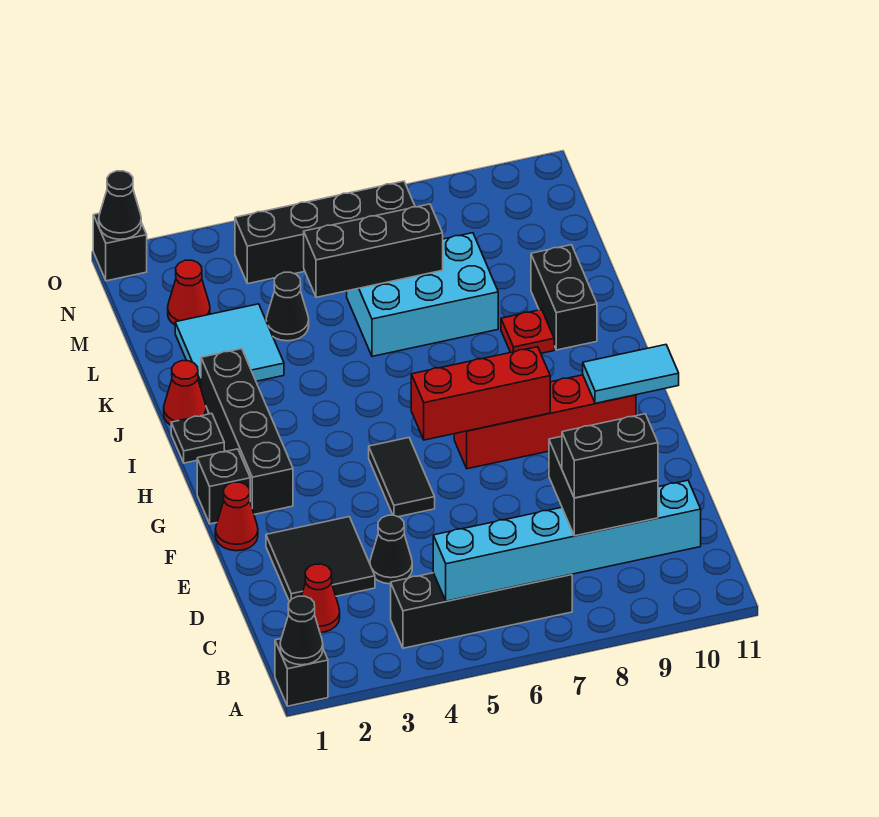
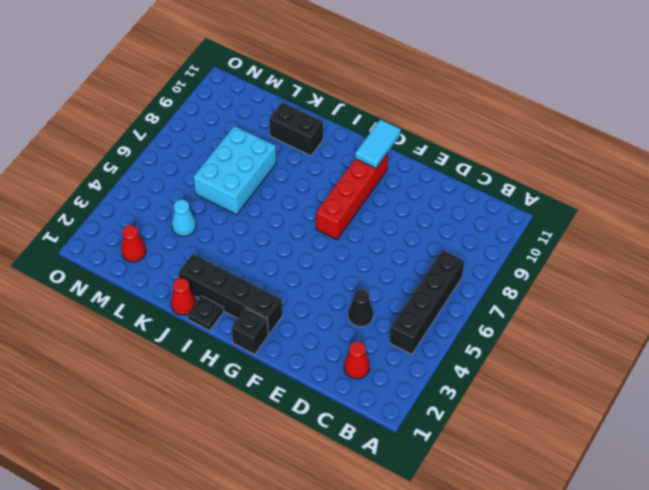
cyan 1x1 cone [172,199,196,236] -> black 1x1 cone [266,272,309,341]
none -> black 1x1 brick [275,639,328,706]
none -> black 2x2 tile [266,517,375,602]
none -> red 1x1 cone [215,482,258,551]

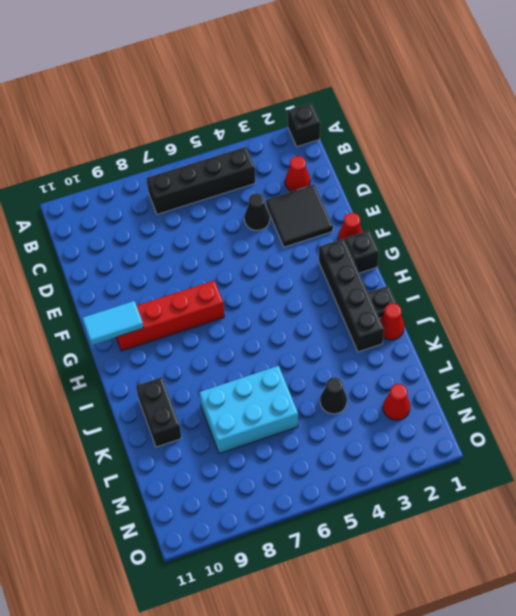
none -> black 1x2 tile [369,438,435,517]
none -> red 1x1 plate [501,310,554,353]
none -> cyan 2x2 tile [175,304,284,387]

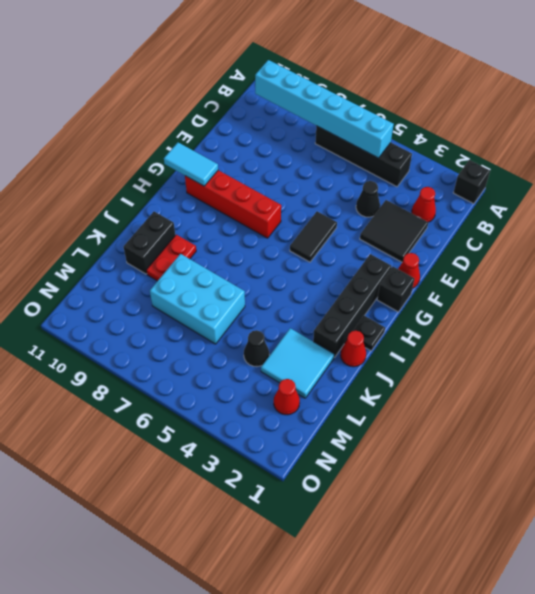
red 1x2 plate [146,235,196,281] -> red 1x1 plate [501,310,554,353]
none -> black 1x4 brick [235,181,415,284]
none -> black 1x1 brick [93,213,147,281]
none -> black 1x1 cone [280,596,323,665]

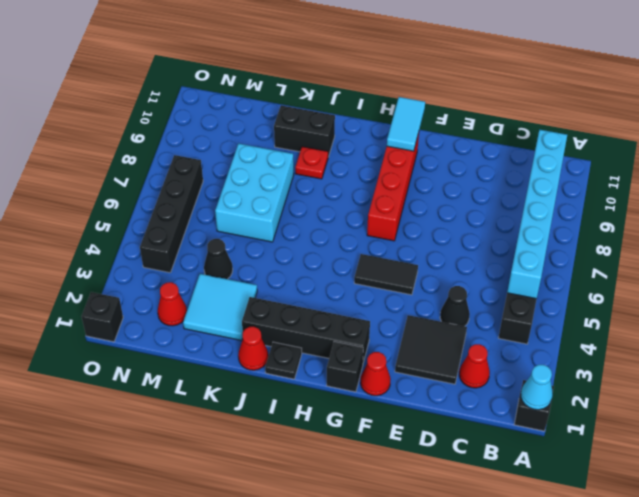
cyan 1x1 cone [521,365,553,410] -> black 1x1 cone [280,596,323,665]
none -> red 1x3 brick [411,347,550,440]
none -> black 1x3 brick [304,204,443,297]
none -> black 1x1 cone [99,171,141,239]

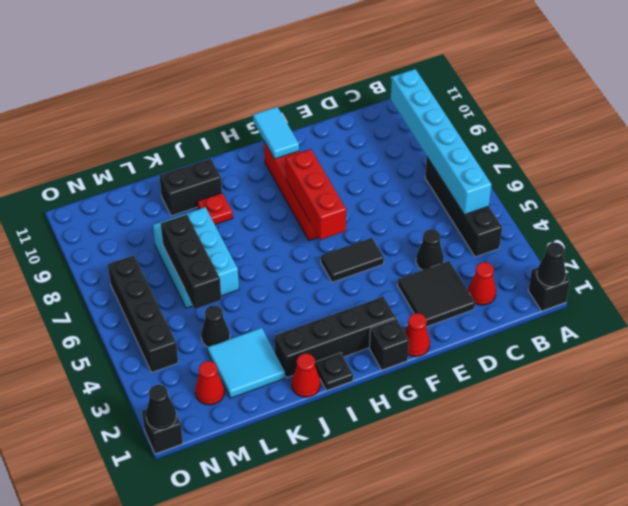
none -> black 2x2 brick [549,436,658,536]
none -> black 1x2 brick [562,414,658,498]

